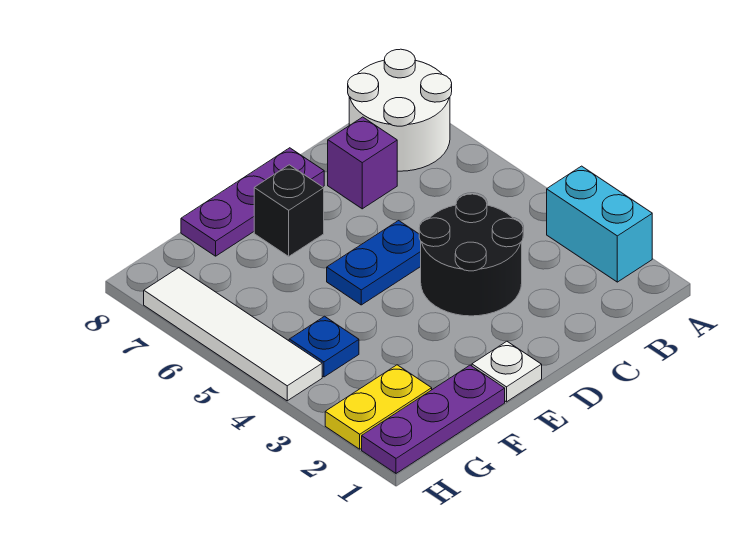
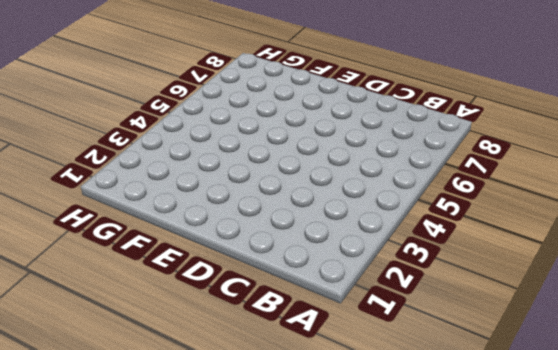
none -> cyan 1x2 brick [547,166,652,282]
none -> white 2x2 round brick [348,49,452,171]
none -> black 2x2 round brick [419,194,523,316]

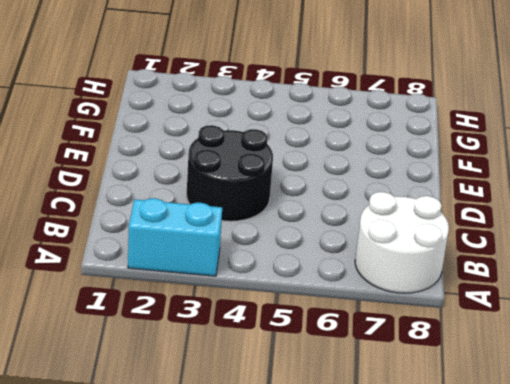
none -> purple 1x1 brick [328,117,397,209]
none -> blue 1x2 plate [327,220,421,305]
none -> purple 1x3 plate [181,148,324,256]

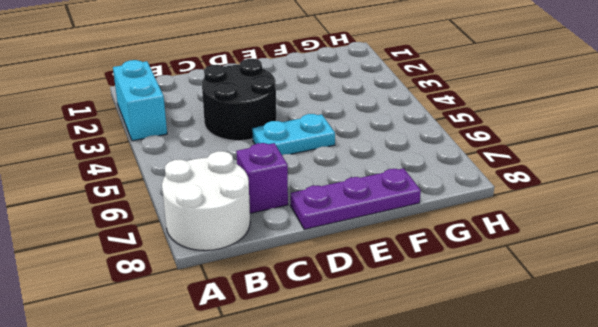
cyan 1x2 plate [252,114,335,155] -> blue 1x2 plate [327,220,421,305]
none -> white 1x1 plate [472,341,542,402]
none -> black 1x1 brick [254,165,324,256]
none -> purple 1x3 plate [362,365,505,473]

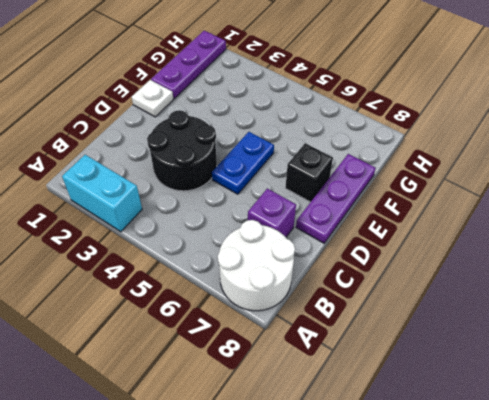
none -> yellow 1x2 plate [325,365,432,449]
none -> blue 1x1 plate [289,316,359,377]
none -> white 1x4 tile [144,268,322,401]

